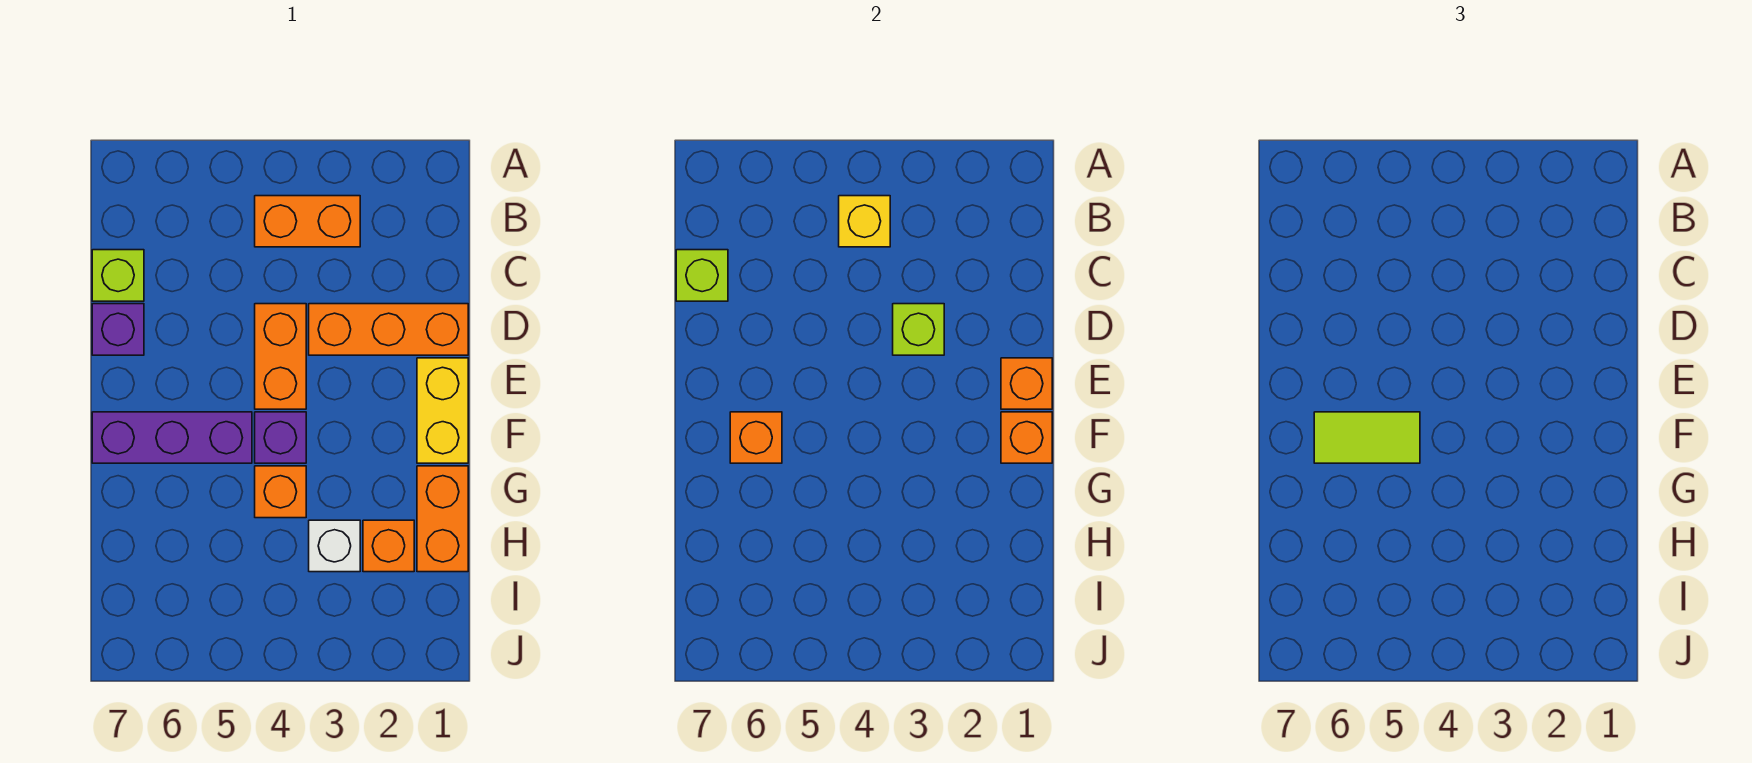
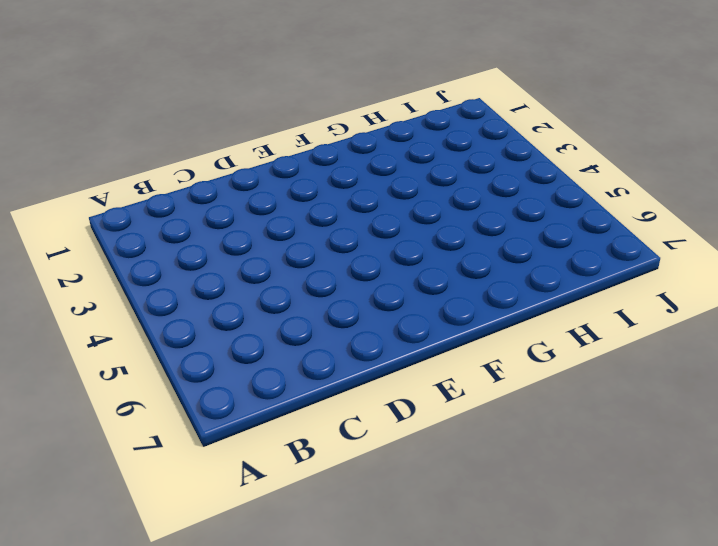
none -> orange 1x2 brick [255,196,360,247]
none -> lime 1x1 brick [92,250,144,301]
none -> orange 1x3 brick [309,304,468,355]

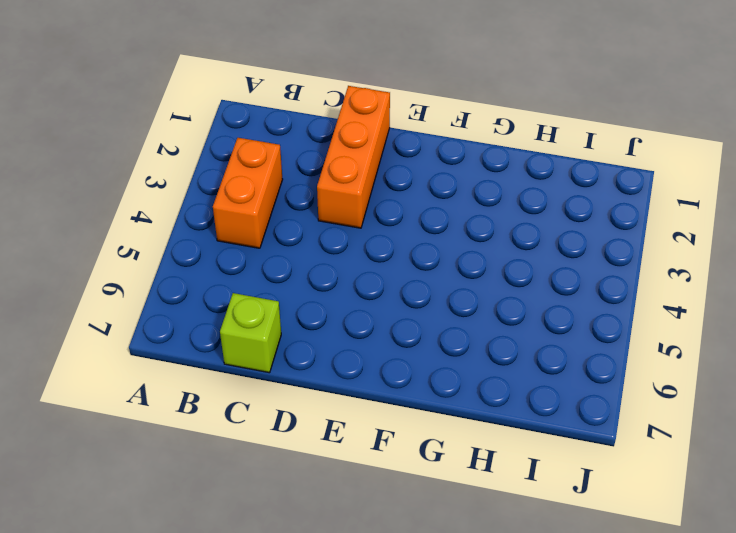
none -> orange 1x2 brick [255,304,306,409]
none -> purple 1x1 brick [92,304,144,355]
none -> yellow 1x2 brick [417,358,468,463]

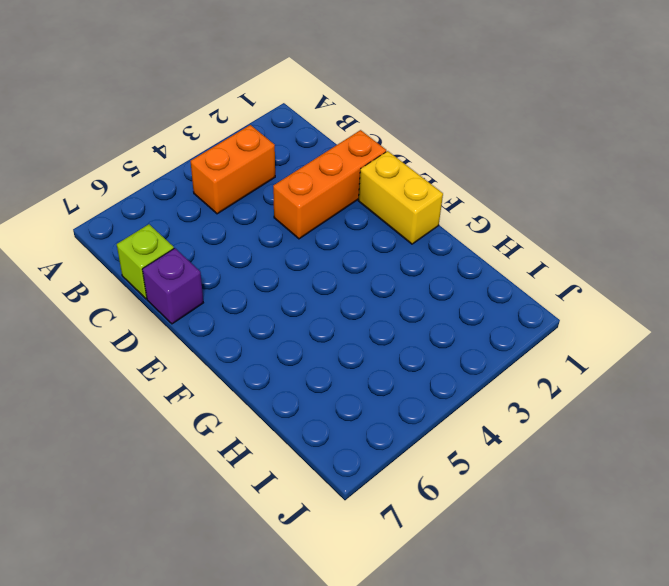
none -> orange 1x2 brick [255,304,306,409]
none -> purple 1x1 brick [255,412,306,463]
none -> purple 1x3 brick [92,412,252,463]

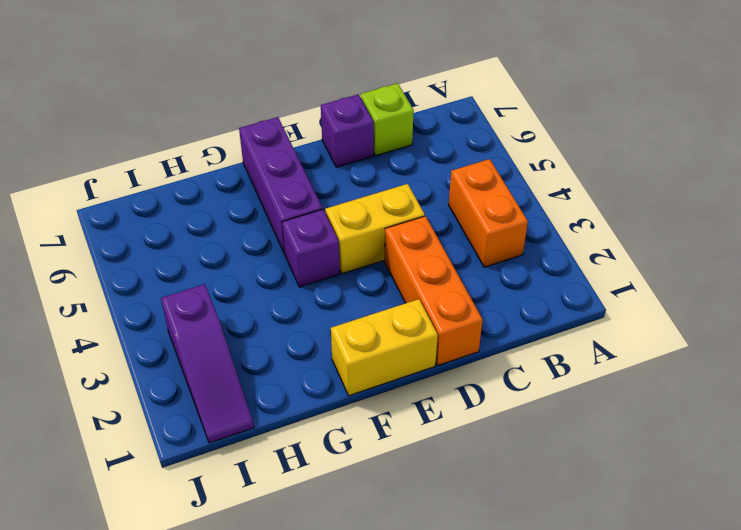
yellow 1x2 brick [325,184,425,274] -> orange 1x2 brick [255,304,306,409]
purple 1x3 slope [161,284,254,443] -> none
none -> orange 1x2 brick [417,466,468,572]
none -> orange 1x1 brick [255,466,306,518]
none -> orange 1x1 brick [363,520,414,572]

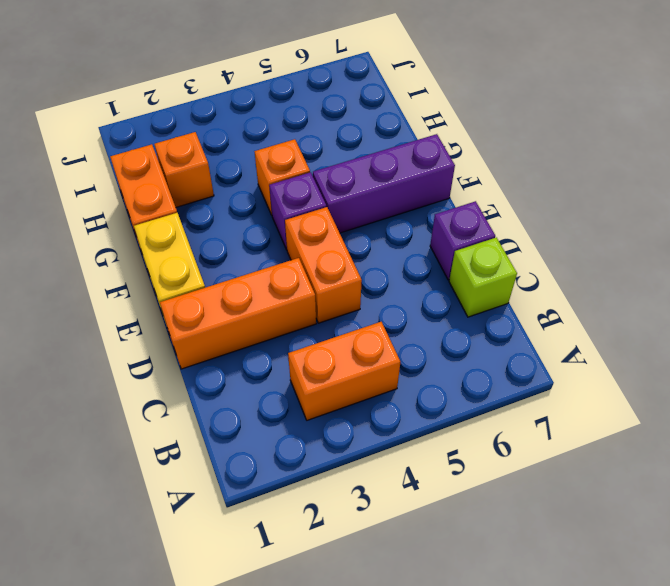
none -> white 1x1 brick [309,520,360,572]
none -> yellow 1x1 brick [839,196,890,247]
none -> lime 1x1 brick [676,250,728,301]

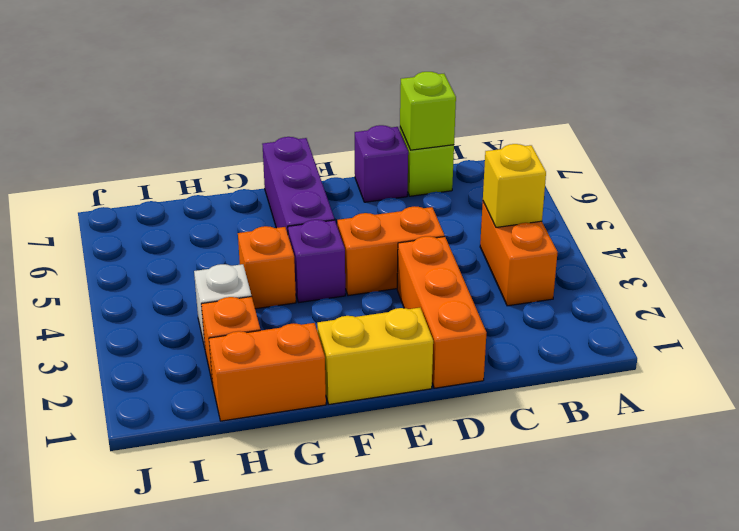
none -> lime 1x1 brick [893,304,944,355]
none -> orange 1x1 brick [1001,358,1052,409]
none -> orange 1x1 brick [1001,412,1052,463]

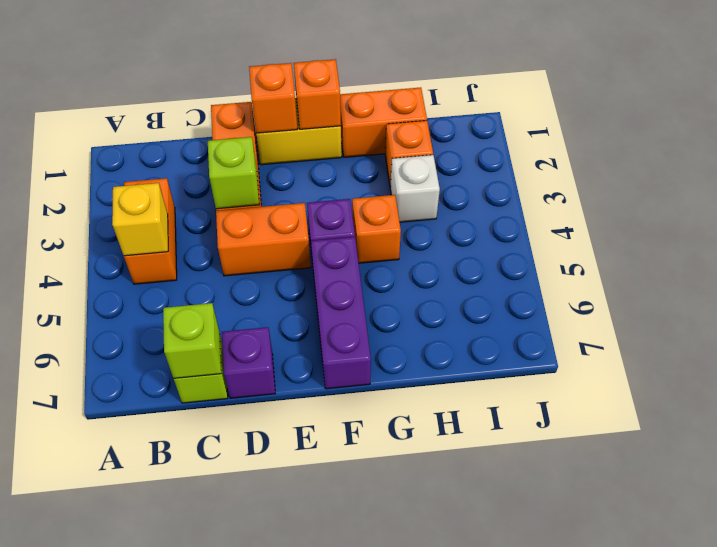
none -> orange 1x1 brick [730,412,782,463]
none -> lime 1x2 tile [1314,412,1420,463]

